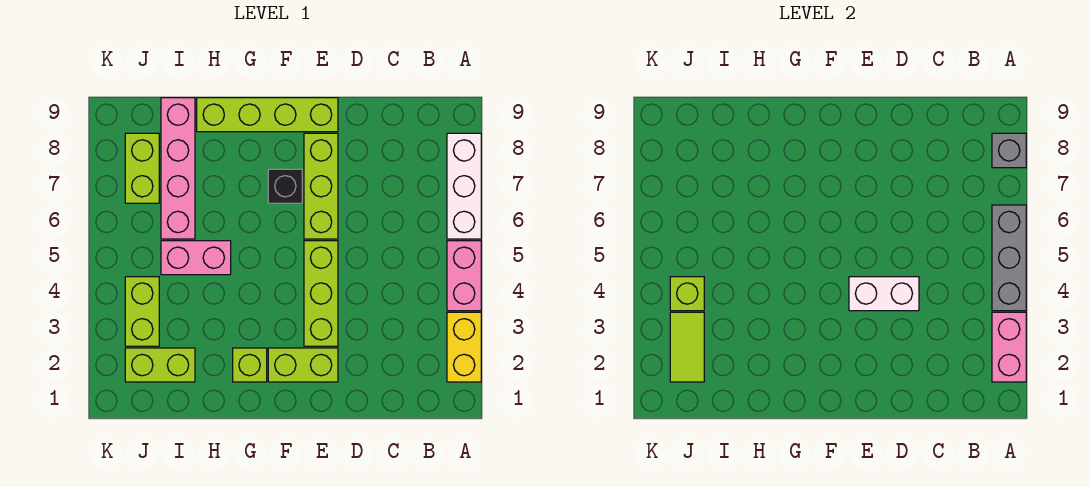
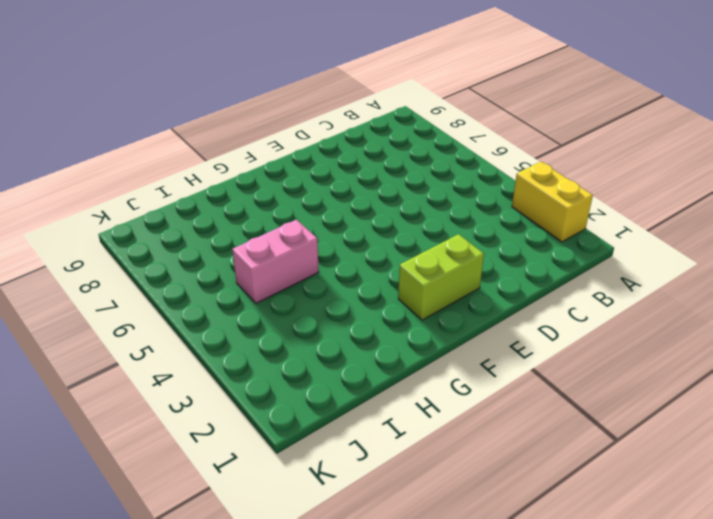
none -> pink 1x2 brick [447,241,481,311]
none -> white 1x3 brick [447,133,481,239]
none -> lime 1x3 brick [304,241,338,346]

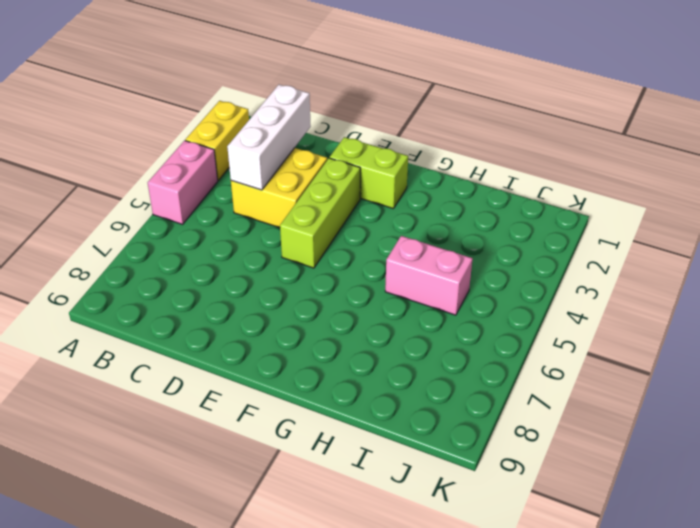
white 1x3 brick [227,85,311,190] -> white 1x3 brick moved to [447,133,481,239]
yellow 2x2 brick [231,148,327,228] -> none
none -> lime 1x3 brick [304,133,338,239]
none -> lime 1x4 brick [197,98,338,132]
none -> black 1x1 brick [268,169,302,203]

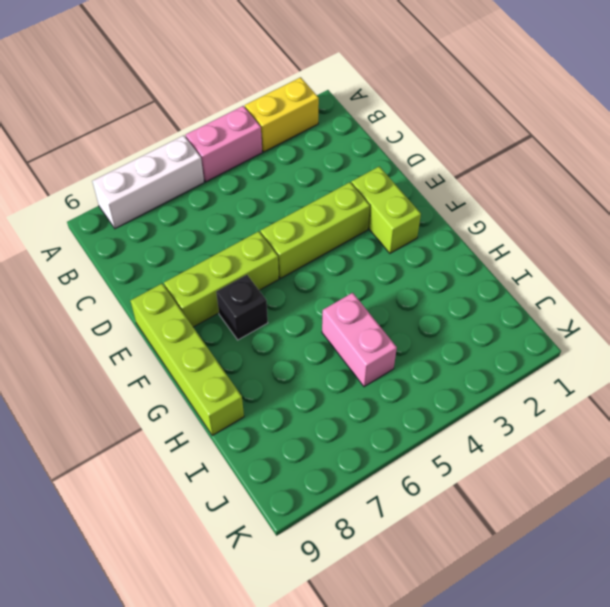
none -> lime 1x1 brick [233,348,267,382]
none -> lime 1x2 brick [125,348,195,382]
none -> pink 1x4 brick [161,98,195,239]

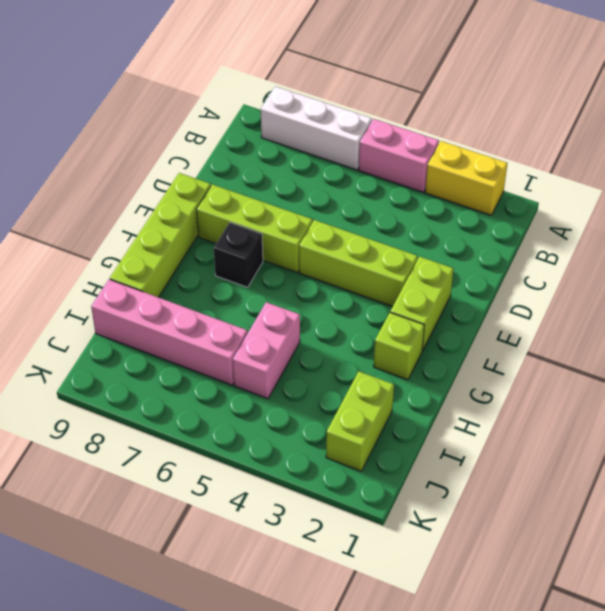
none -> lime 1x2 brick [125,277,159,346]
none -> lime 1x2 brick [125,133,159,203]
none -> pink 1x2 brick [992,312,1026,382]

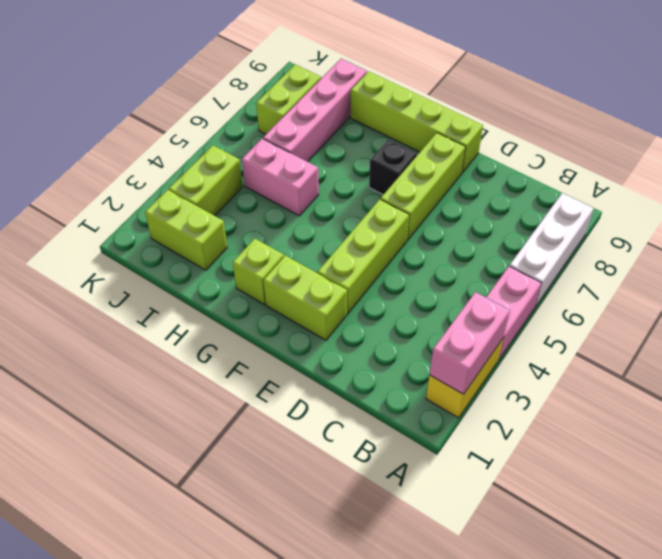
none -> grey 1x3 brick [992,205,1026,311]
none -> grey 1x1 brick [992,133,1026,168]
none -> white 1x2 brick [849,277,919,311]

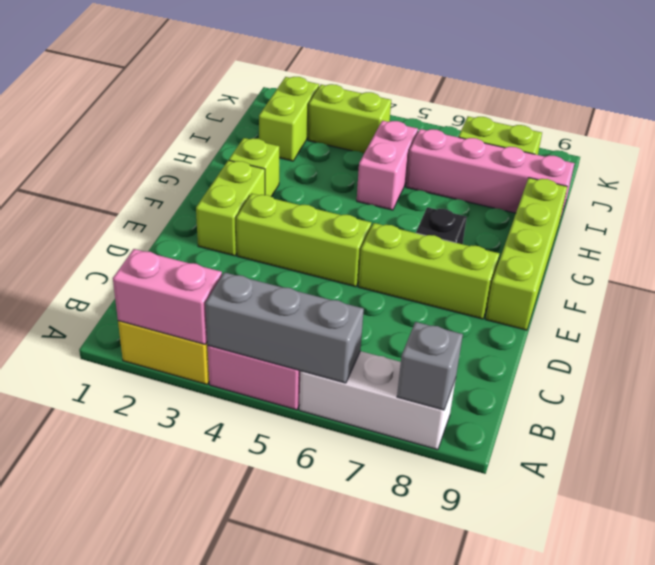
none -> white 1x2 brick [849,277,919,311]
none -> lime 1x2 tile [670,312,704,382]
none -> lime 1x1 brick [670,277,704,311]

